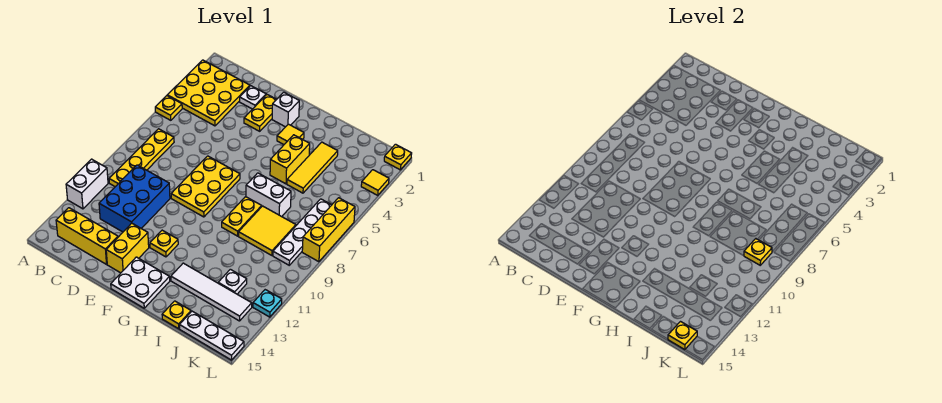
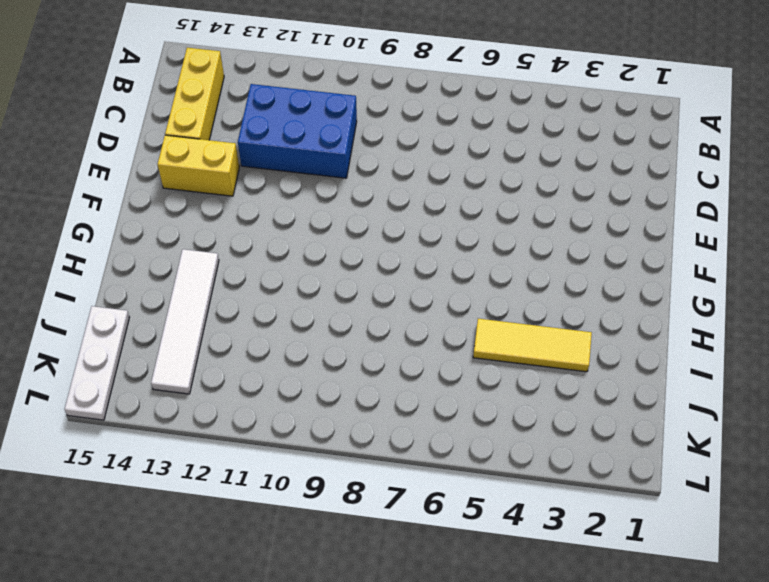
none -> yellow 3x3 plate [167,60,250,126]
none -> yellow 1x1 plate [155,96,182,120]
none -> white 1x2 brick [66,159,108,209]
none -> yellow 1x4 plate [109,129,174,187]

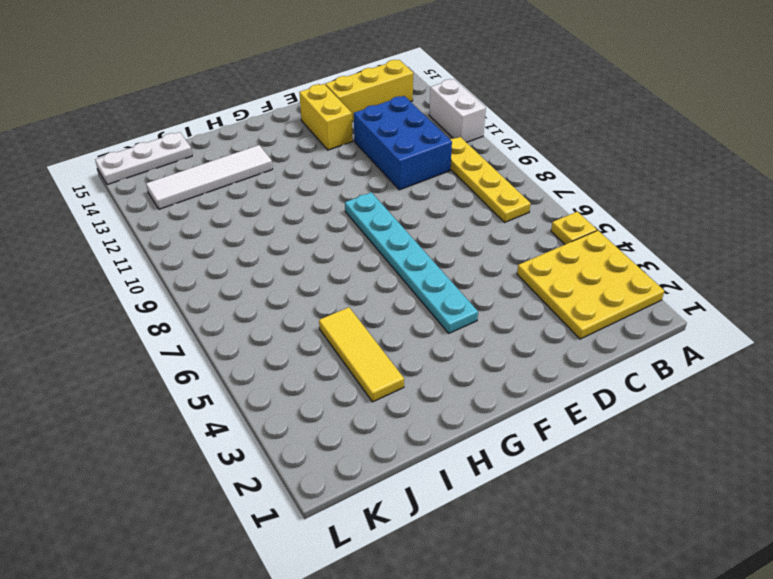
cyan 1x6 plate [345,192,478,333] -> yellow 2x3 plate [171,156,240,217]
none -> white 1x1 plate [240,86,266,109]
none -> yellow 1x2 plate [244,95,277,131]
none -> white 1x1 brick [272,92,299,127]
none -> yellow 1x1 plate [150,230,178,257]

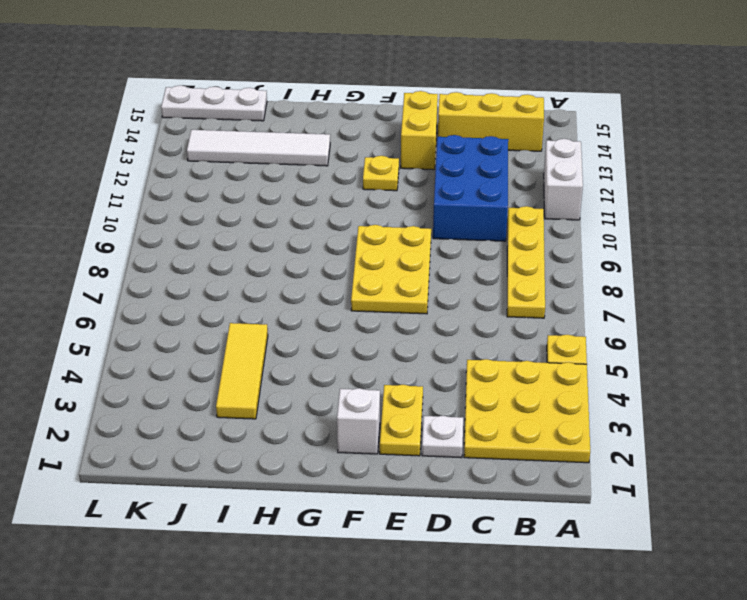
none -> white 2x2 plate [111,257,170,308]
none -> yellow 1x1 tile [277,124,304,145]
none -> yellow 1x2 brick [270,135,310,184]
none -> white 1x2 brick [246,173,291,217]

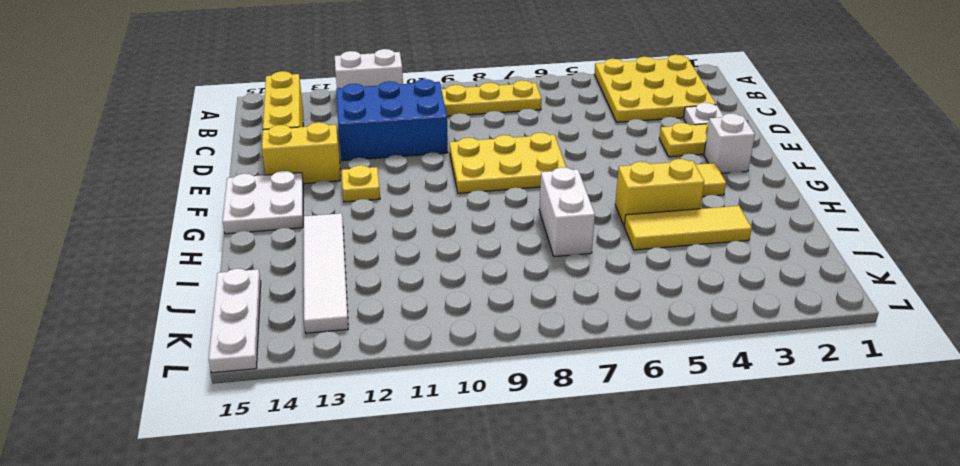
none -> yellow 1x1 plate [155,96,182,120]
none -> yellow 1x2 plate [222,197,262,236]
none -> yellow 2x2 tile [239,206,296,255]
none -> yellow 1x1 plate [162,301,191,329]

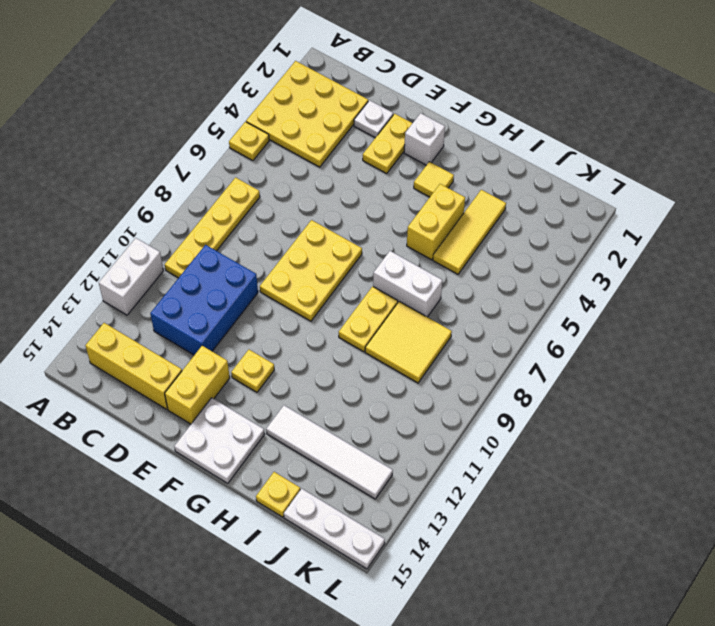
none -> white 1x1 plate [218,269,247,294]
none -> white 1x4 plate [273,199,331,265]
none -> yellow 1x1 plate [384,144,412,170]
none -> yellow 1x1 tile [361,170,389,195]

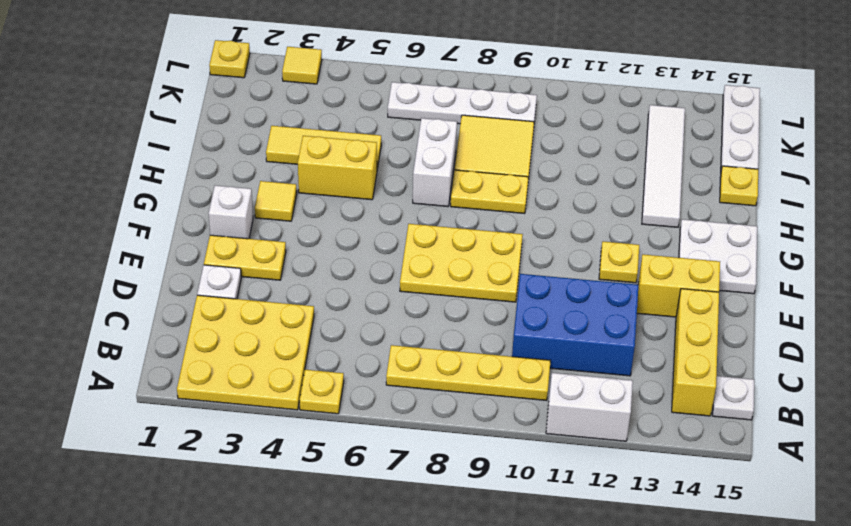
white 1x1 plate [713,376,754,420] -> white 1x1 plate moved to [218,269,247,294]
none -> yellow 1x3 brick [302,198,355,262]
none -> cyan 1x1 plate [253,290,282,317]
none -> yellow 1x1 plate [744,239,772,265]
none -> yellow 1x1 plate [668,322,697,350]

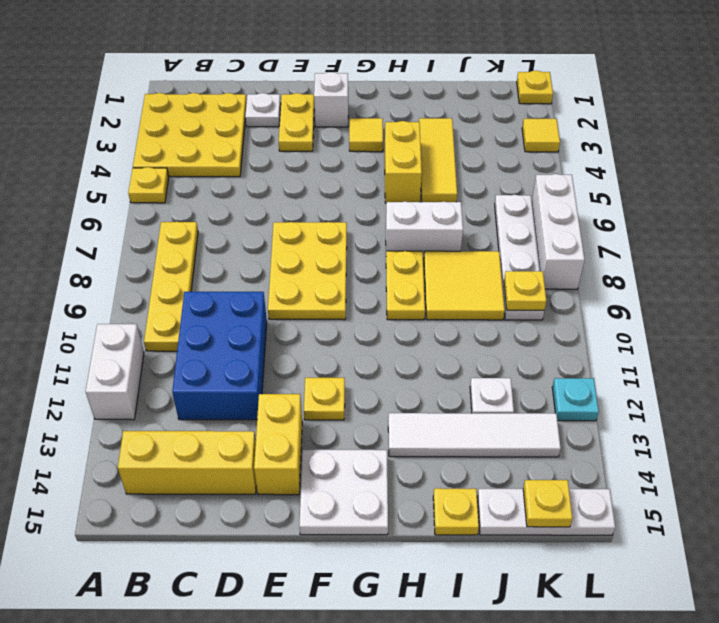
white 1x3 brick [532,174,585,289] -> yellow 1x3 brick [302,198,355,262]

